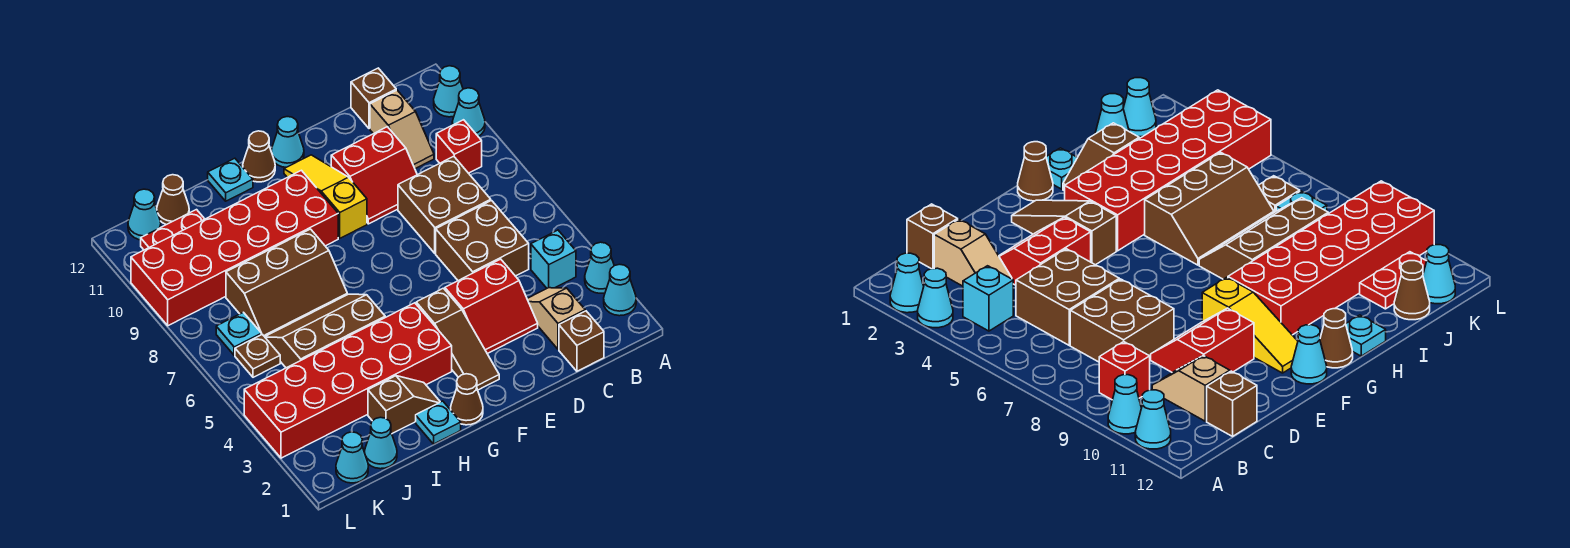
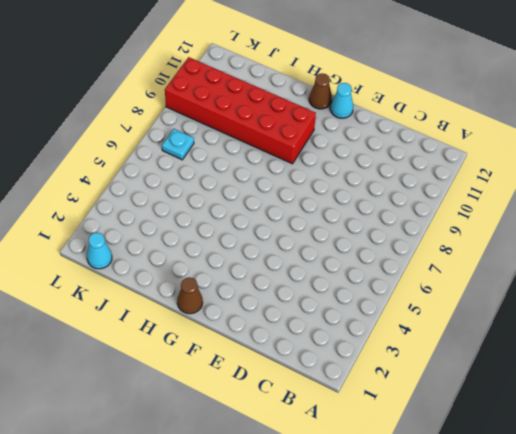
none -> cyan 1x1 cone [604,264,636,316]
none -> cyan 1x1 cone [585,242,614,293]
none -> cyan 1x1 cone [452,88,485,136]
none -> cyan 1x1 cone [434,66,463,117]

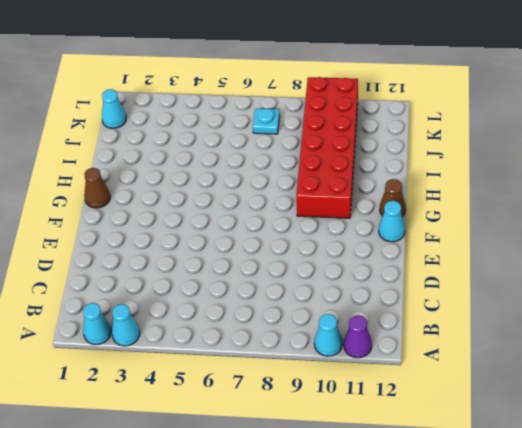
purple 1x1 cone [344,315,372,358] -> cyan 1x1 cone [434,66,463,117]
none -> cyan 1x1 brick [531,230,576,288]
none -> red 1x1 brick [436,120,482,173]
none -> brown 1x1 brick [559,311,604,371]
none -> tan 1x2 slope [527,288,585,349]

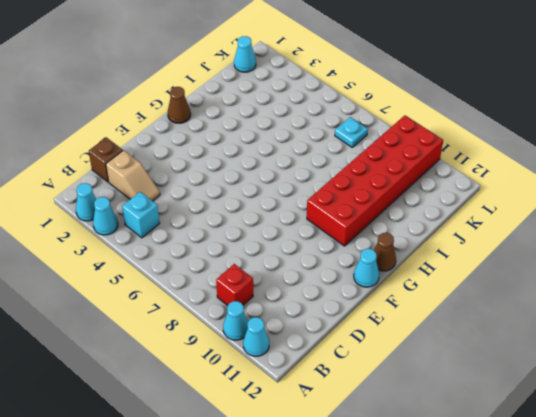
none -> brown 2x2 brick [436,201,529,281]
none -> brown 2x2 brick [398,156,491,253]
none -> tan 1x2 slope [370,90,434,169]
none -> brown 1x1 brick [351,68,396,129]

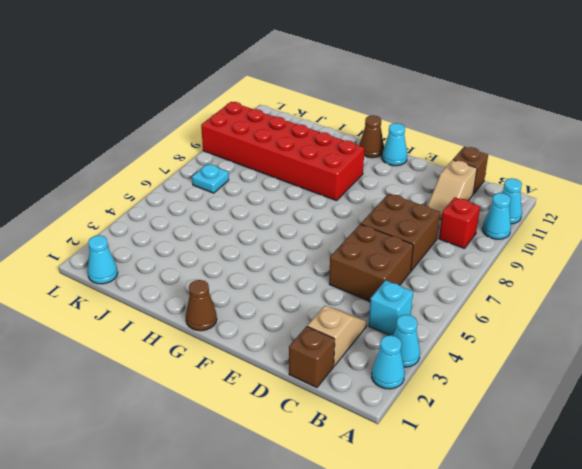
none -> red 2x2 slope [445,259,538,354]
none -> red 2x2 slope [331,127,417,224]
none -> brown 1x3 slope [416,288,499,390]
none -> yellow 1x3 slope [284,155,367,238]

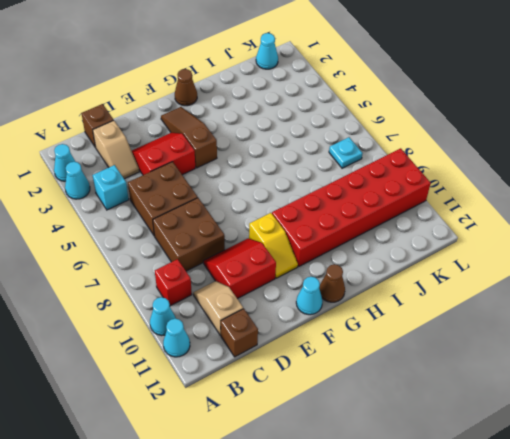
yellow 1x2 slope [249,213,298,278] -> yellow 1x3 slope [284,155,367,238]
none -> red 2x6 brick [244,303,452,458]
none -> cyan 1x1 plate [416,401,461,444]
none -> brown 1x2 slope [368,376,440,433]
none -> brown 2x3 slope [265,294,385,368]

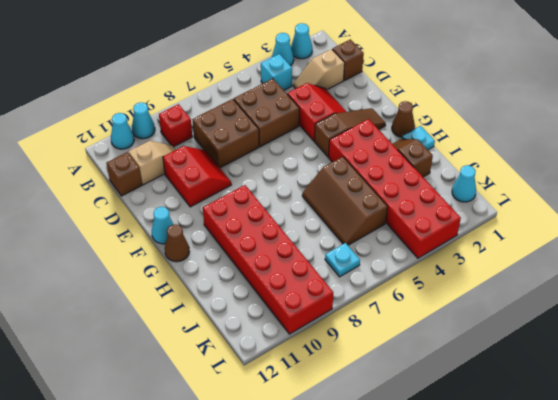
none -> yellow 1x3 slope [284,155,367,238]
none -> brown 2x3 slope [226,229,347,337]
none -> cyan 1x1 plate [208,158,253,201]
none -> cyan 1x1 cone [365,417,397,469]

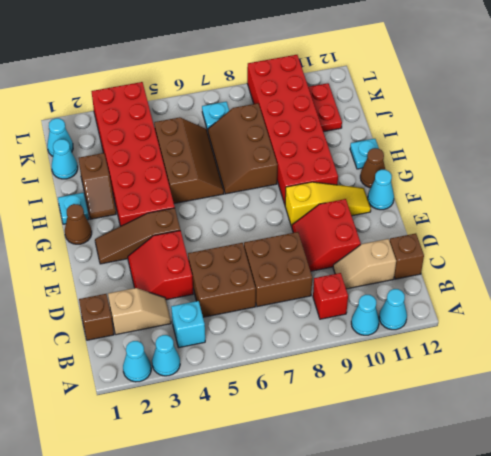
none -> brown 1x1 cone [157,175,189,225]
none -> brown 1x1 plate [235,334,280,377]
none -> cyan 1x1 cone [128,189,161,240]

